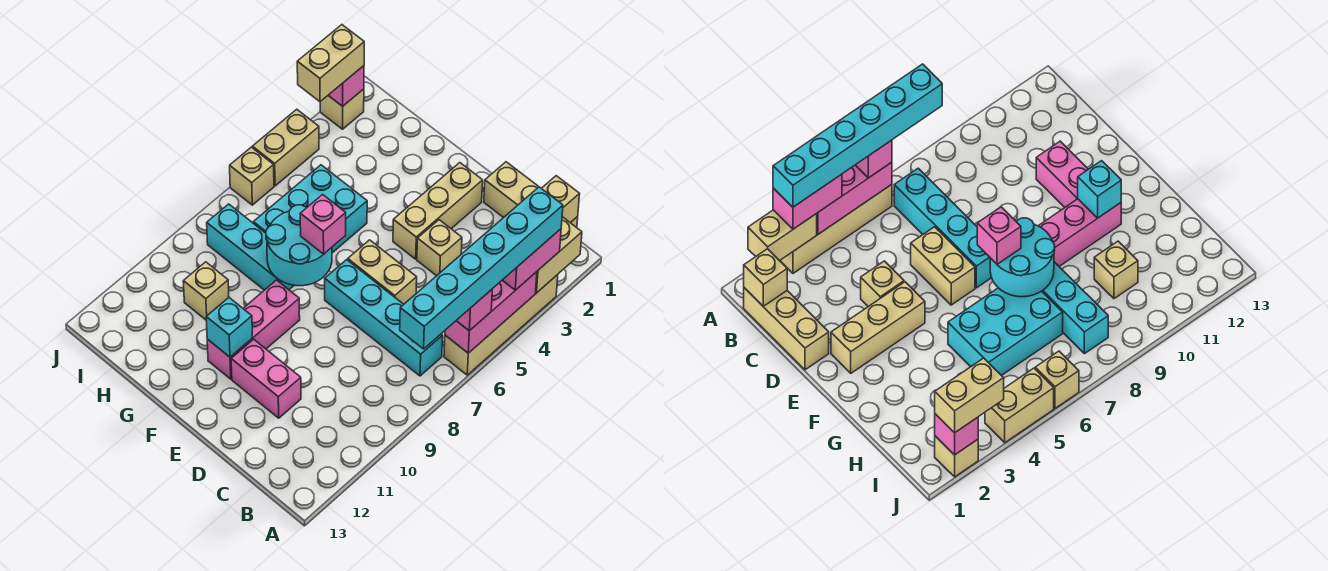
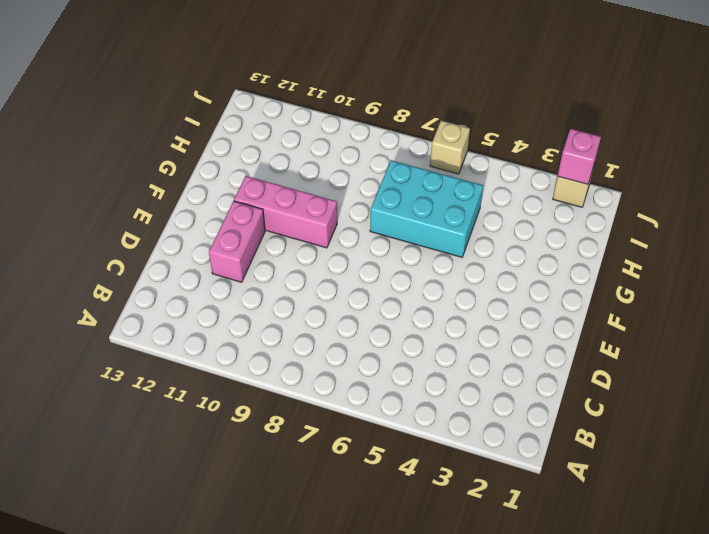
none -> tan 1x4 brick [444,275,558,375]
none -> tan 1x3 brick [484,162,578,228]
none -> cyan 1x4 brick [325,260,443,376]

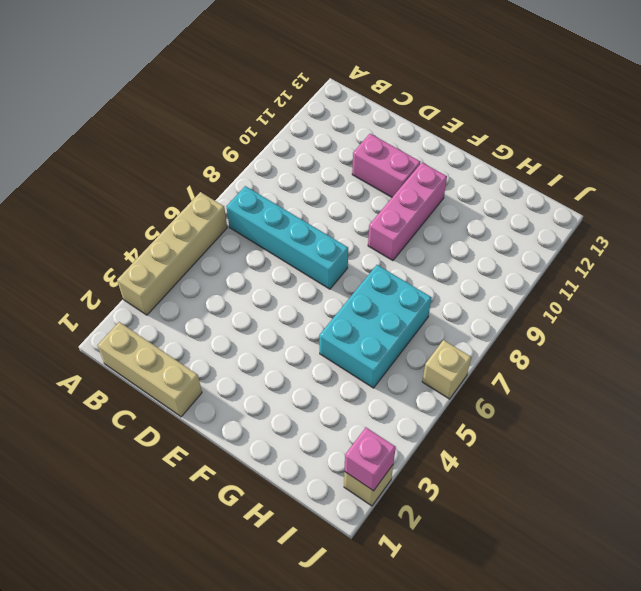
none -> tan 1x1 brick [417,220,462,276]
none -> tan 1x2 brick [348,240,417,304]
none -> tan 1x3 brick [393,163,483,259]

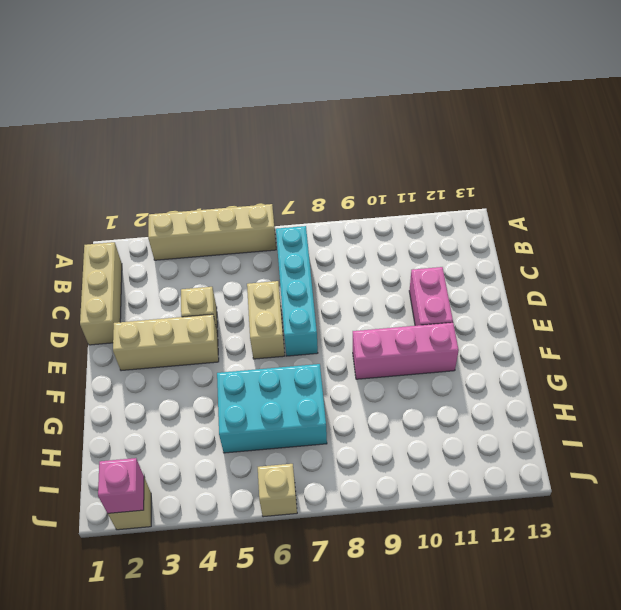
none -> cyan 1x3 brick [207,204,294,290]
none -> tan 1x1 brick [183,262,229,320]
none -> tan 1x2 brick [252,109,319,186]

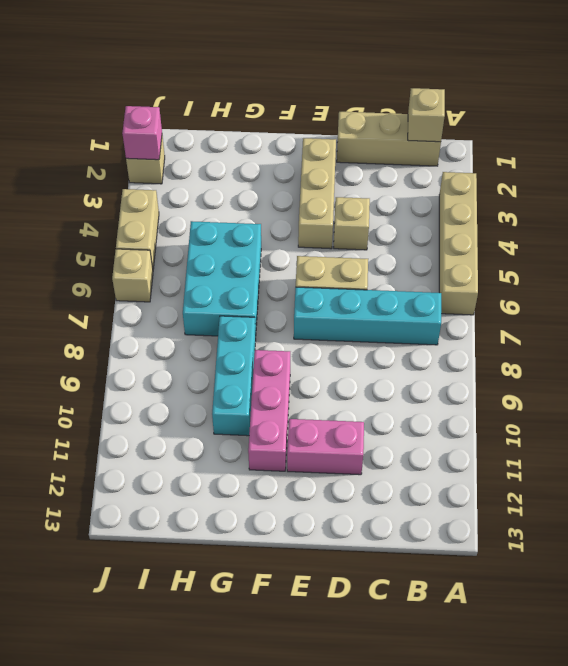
cyan 1x3 brick [212,316,256,436] -> cyan 1x3 brick turned to [207,204,294,290]
none -> tan 1x1 brick [183,262,229,320]
none -> tan 1x2 brick [536,217,582,293]
none -> pink 1x3 brick [445,272,537,353]

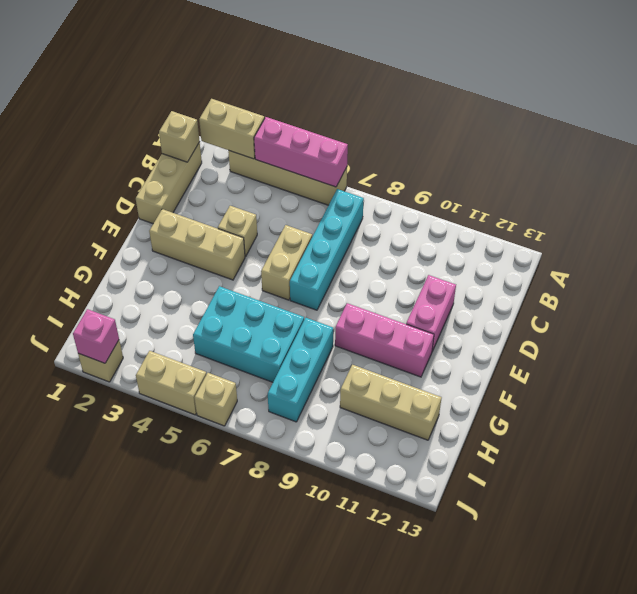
tan 1x3 brick [340,365,442,440] -> tan 1x1 brick [183,262,229,320]
none -> cyan 2x2 round brick [266,205,332,286]
none -> cyan 1x1 brick [206,298,253,357]
none -> pink 1x2 brick [503,229,561,290]

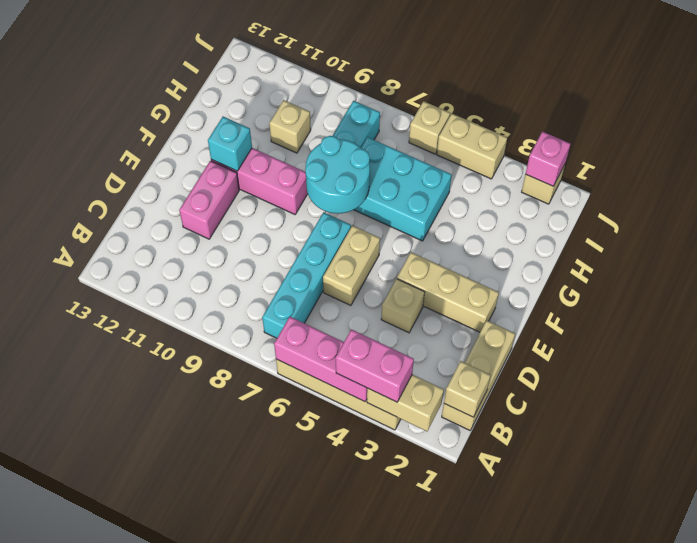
none -> pink 1x1 brick [456,290,492,331]
none -> pink 1x1 brick [300,195,346,254]
none -> tan 1x2 brick [297,25,364,102]

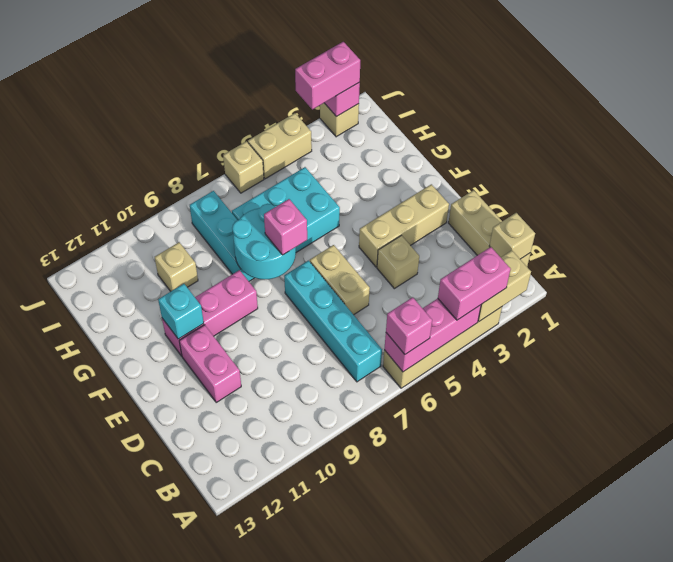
pink 1x2 brick [295,42,360,109] -> tan 1x2 brick [297,25,364,102]
none -> cyan 1x6 brick [400,187,563,349]

